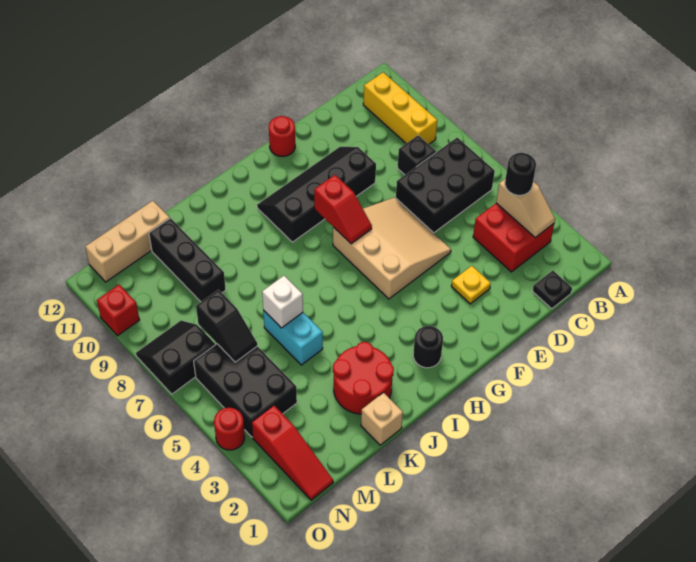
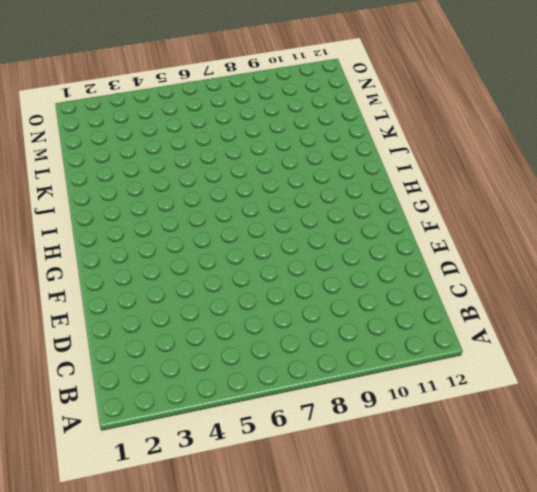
none -> red 2x2 brick [473,203,554,272]
none -> black 2x3 brick [396,138,495,233]
none -> yellow 1x3 brick [363,72,437,144]

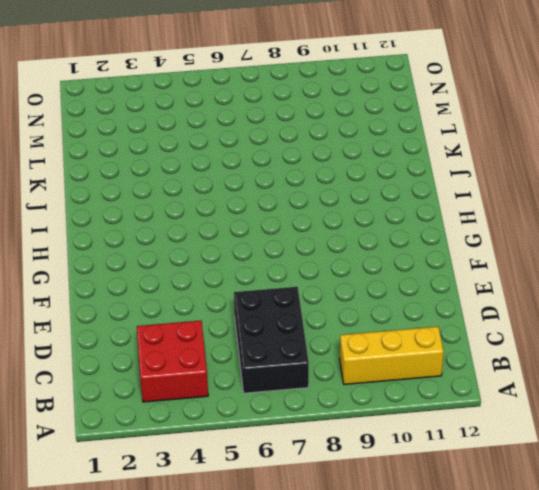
none -> black 1x1 plate [533,271,572,309]
none -> black 1x1 brick [398,135,436,175]
none -> yellow 1x1 plate [451,266,491,304]

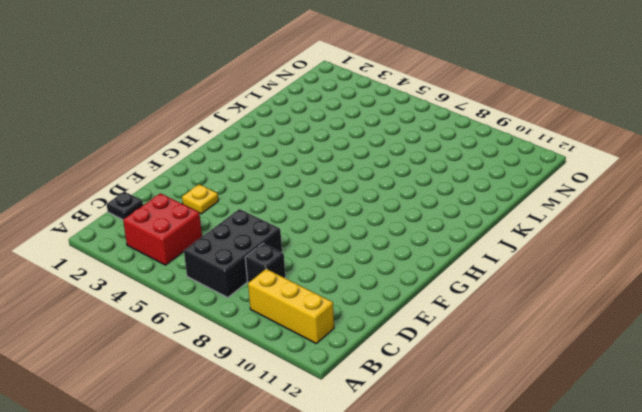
none -> tan 3x3 slope [333,197,451,299]
none -> black 2x4 slope [257,147,376,242]
none -> red 1x1 round brick [269,116,295,157]

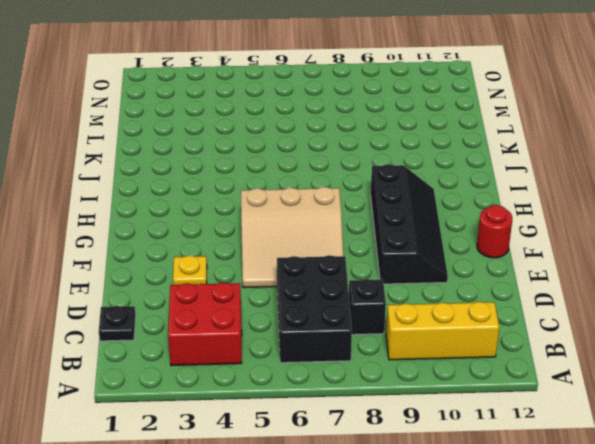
none -> black 1x1 round brick [413,326,443,368]
none -> red 2x2 round brick [333,342,394,414]
none -> tan 1x1 brick [361,393,403,445]

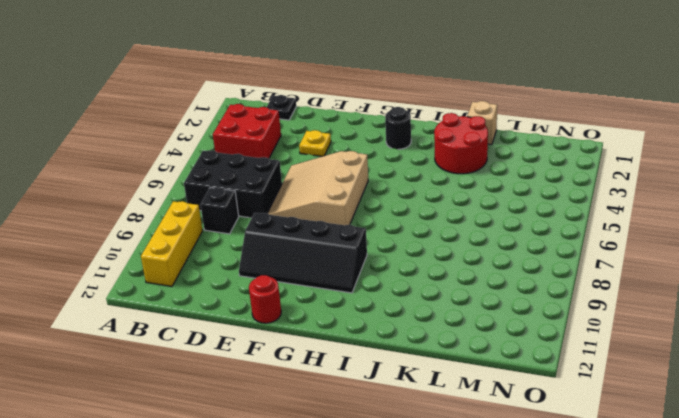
none -> cyan 1x2 brick [263,310,323,365]
none -> black 1x3 brick [149,218,226,302]
none -> tan 1x3 brick [85,201,170,282]

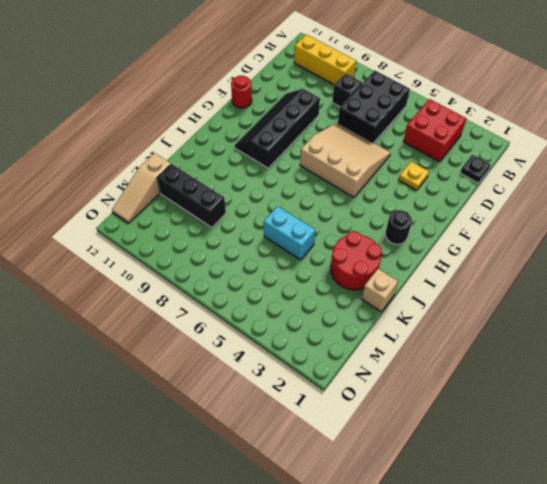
tan 1x3 slope [112,153,171,223] -> tan 1x3 brick [85,201,170,282]
none -> black 2x3 brick [194,344,297,437]
none -> red 1x3 slope [251,405,333,500]
none -> black 2x2 slope [136,321,215,394]

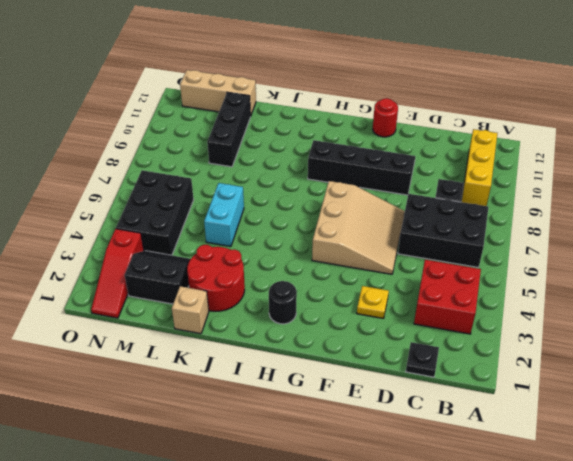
black 2x2 slope [125,251,190,304] -> black 2x2 slope moved to [136,321,215,394]
none -> red 1x1 round brick [214,408,245,450]
none -> red 1x1 brick [97,285,139,336]
none -> tan 1x2 slope [496,179,555,238]

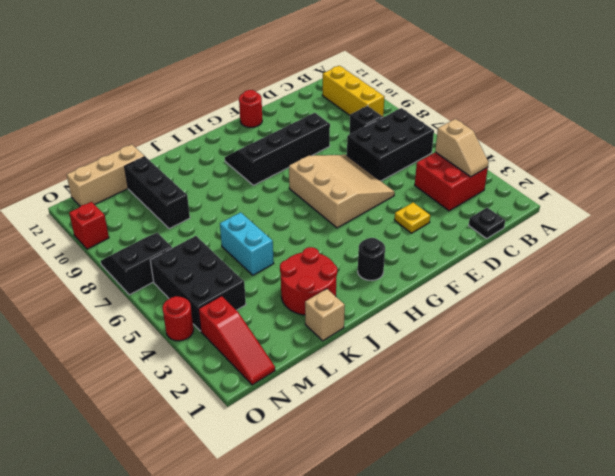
none -> red 1x2 slope [314,175,372,244]
none -> white 1x1 brick [262,276,303,328]
none -> black 1x2 slope [196,290,257,362]

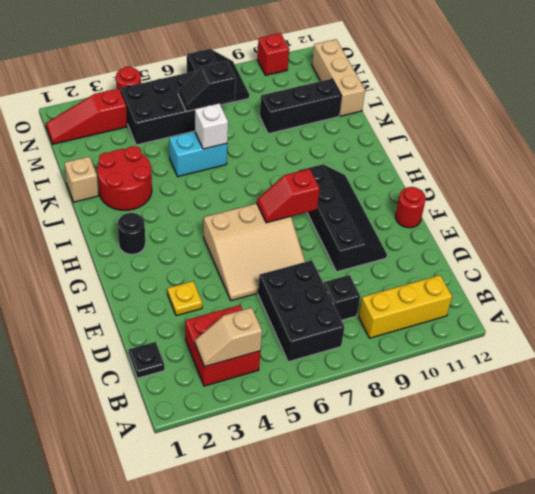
none -> black 1x1 round brick [505,153,536,195]

